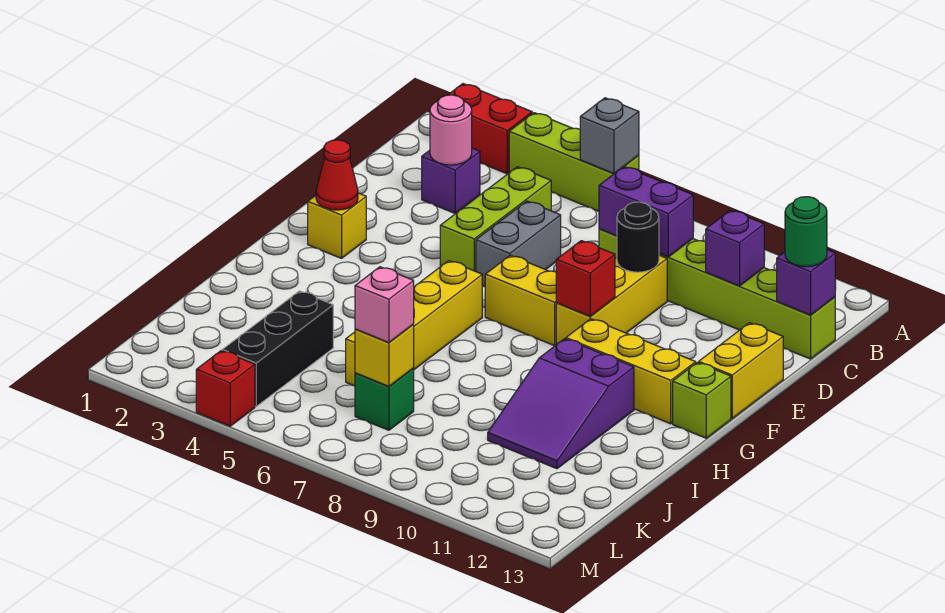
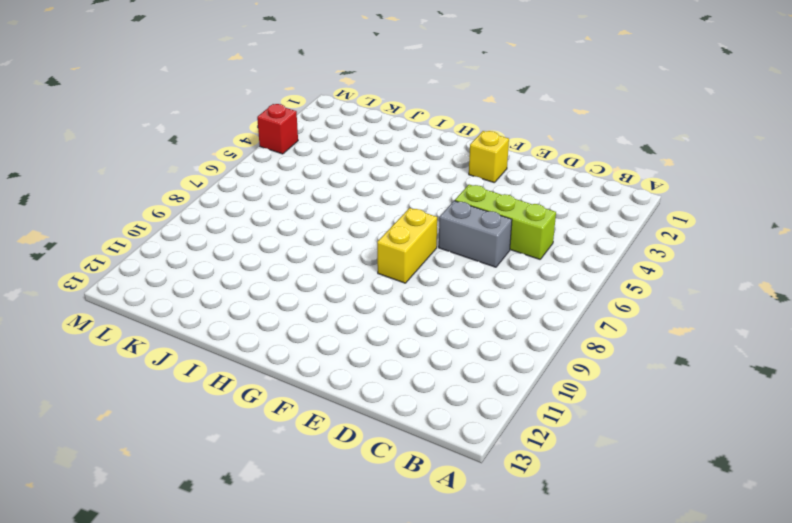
none -> red 1x2 brick [448,84,532,174]
none -> lime 1x3 brick [509,113,639,211]
none -> purple 1x1 brick [422,148,480,214]

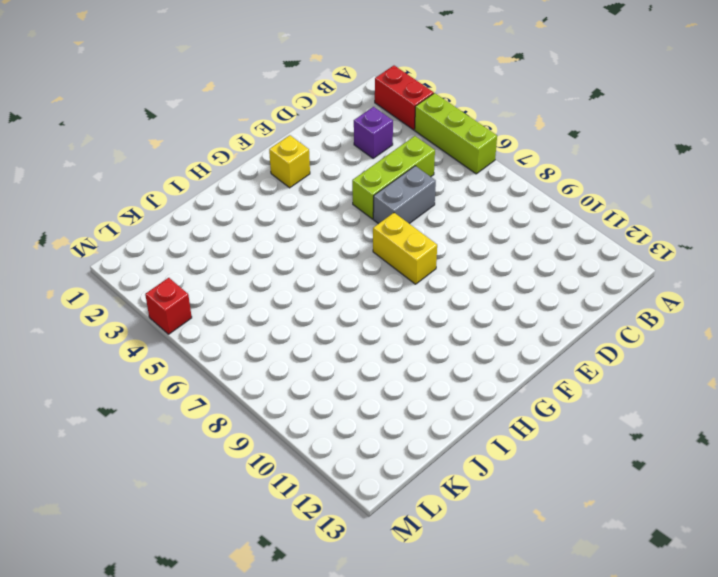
none -> lime 1x6 brick [599,229,835,359]
none -> yellow 1x3 brick [556,255,667,345]
none -> yellow 1x2 brick [699,323,783,418]

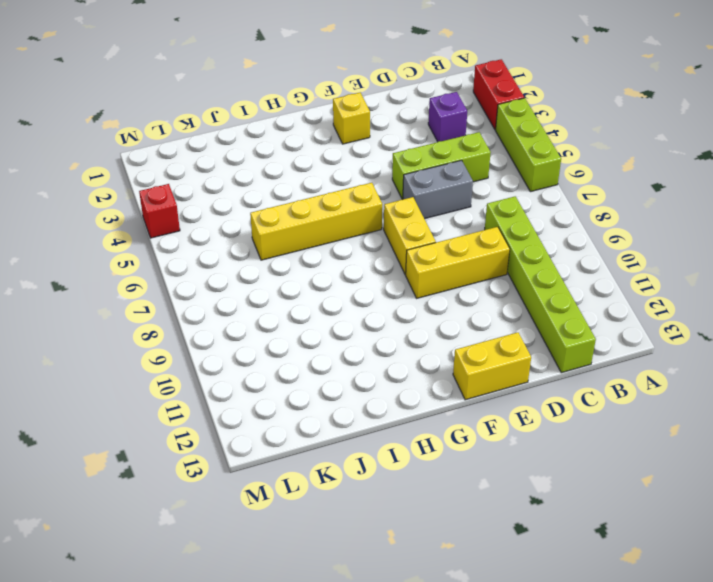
none -> yellow 1x3 brick [566,319,696,424]
none -> lime 1x1 brick [673,362,731,438]
none -> purple 2x3 slope [488,339,634,469]

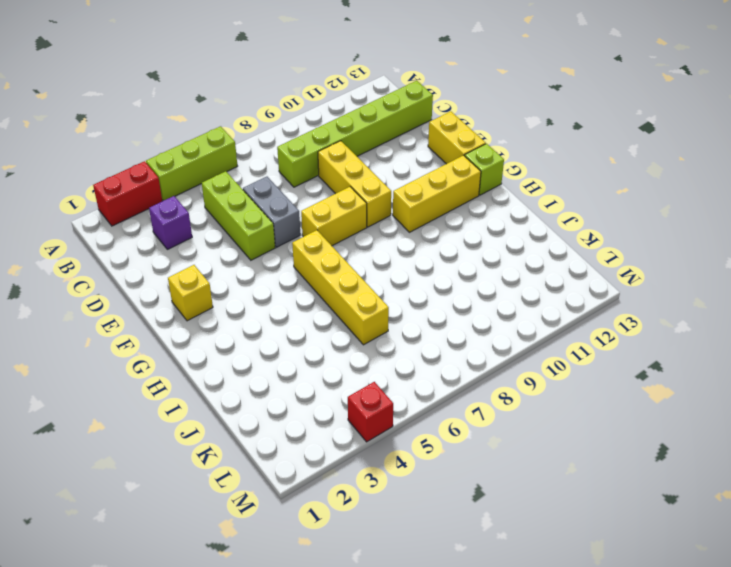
none -> purple 2x3 slope [488,339,634,469]
none -> black 1x3 brick [222,291,333,406]
none -> green 1x1 brick [355,368,414,430]

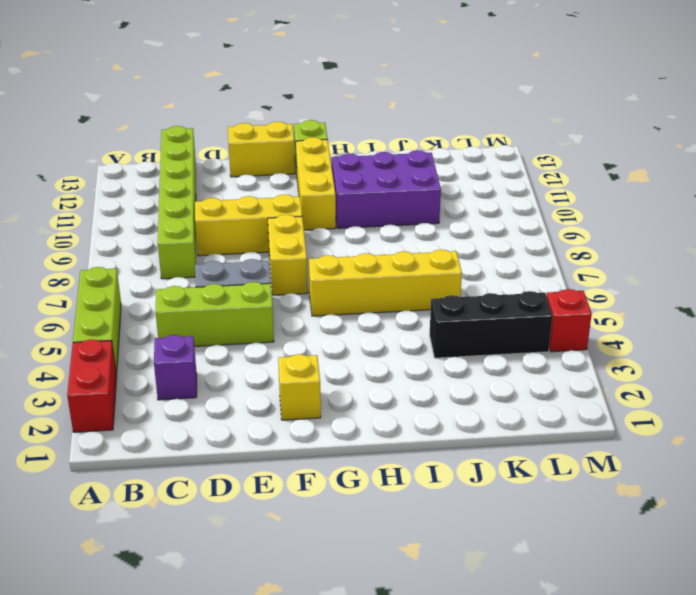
purple 2x3 brick [332,150,441,228] -> purple 2x3 slope [488,339,634,469]
none -> green 1x1 brick [355,368,414,430]
none -> grey 1x1 brick [580,98,639,174]
none -> pink 1x1 round brick [430,95,472,165]

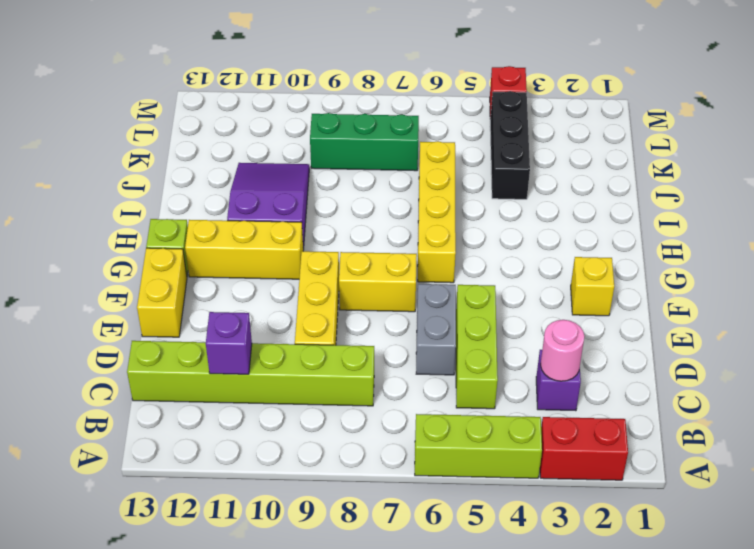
green 1x3 brick [310,113,419,171] -> green 1x1 brick [355,368,414,430]
none -> grey 1x1 brick [580,98,639,174]
none -> purple 1x2 brick [599,166,693,257]
none -> purple 1x1 brick [777,250,835,315]

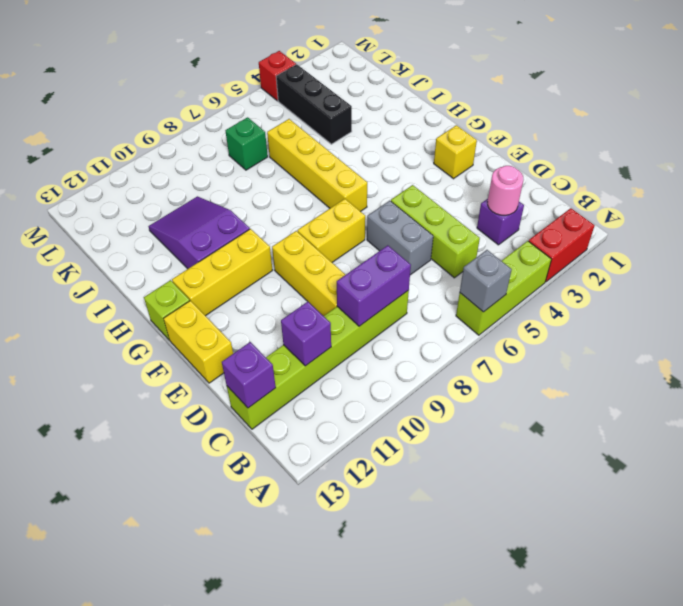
none -> black 1x1 round brick [617,202,659,272]
none -> red 1x1 cone [316,140,358,210]
none -> red 1x1 brick [556,241,615,316]

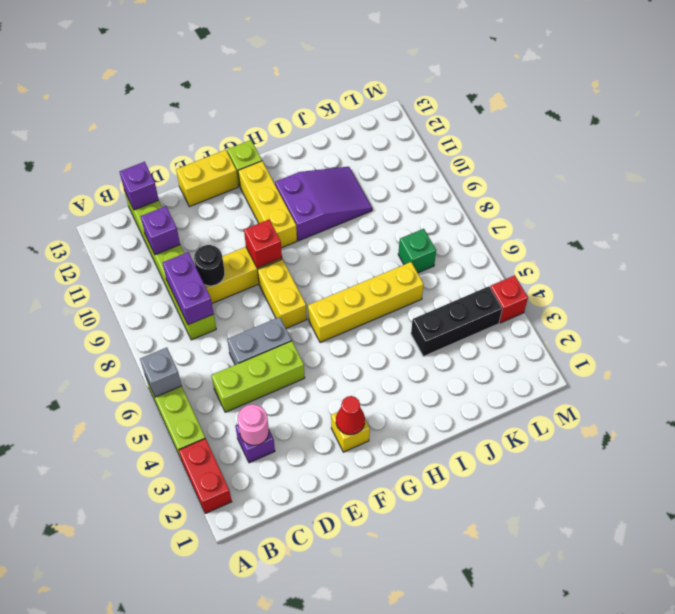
none -> yellow 1x1 brick [355,325,414,386]
none -> green 1x1 round brick [785,197,827,267]
none -> pink 1x1 brick [355,267,414,343]

